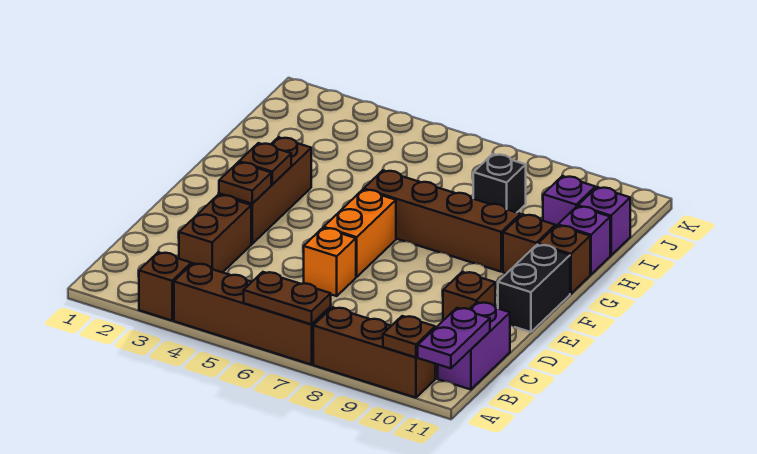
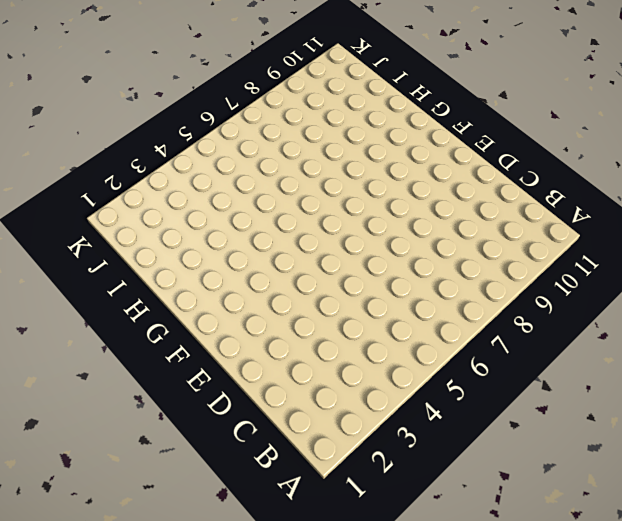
none -> brown 1x1 brick [139,252,191,321]
none -> brown 1x4 brick [174,263,331,365]
none -> brown 1x3 brick [313,307,435,398]

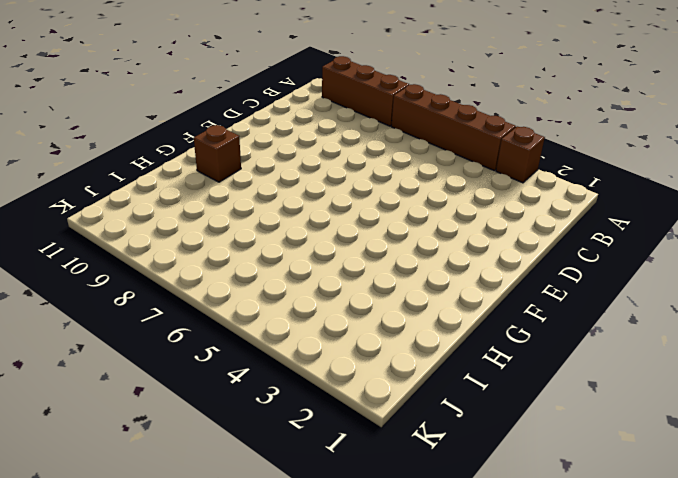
none -> purple 1x2 brick [438,302,510,390]
none -> brown 1x2 brick [179,195,251,273]
none -> orange 1x1 brick [304,228,356,296]

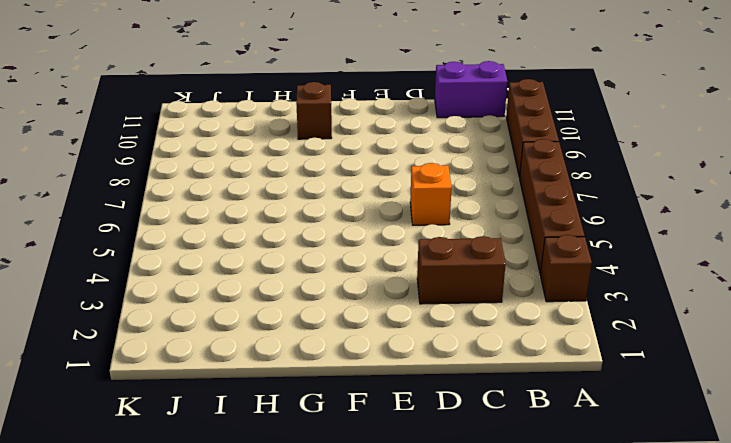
none -> brown 1x1 brick [443,272,495,320]
none -> brown 1x3 brick [219,137,311,244]
none -> orange 1x2 brick [324,190,396,277]

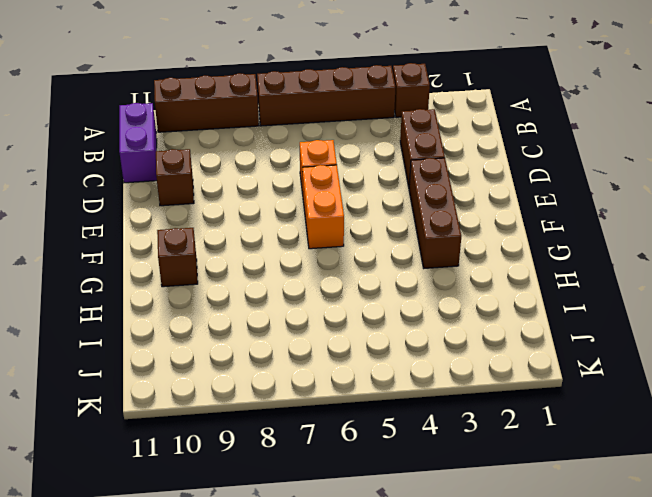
none -> black 1x2 brick [498,245,570,332]
none -> brown 1x4 brick [364,170,520,272]
none -> brown 1x1 brick [538,225,590,294]

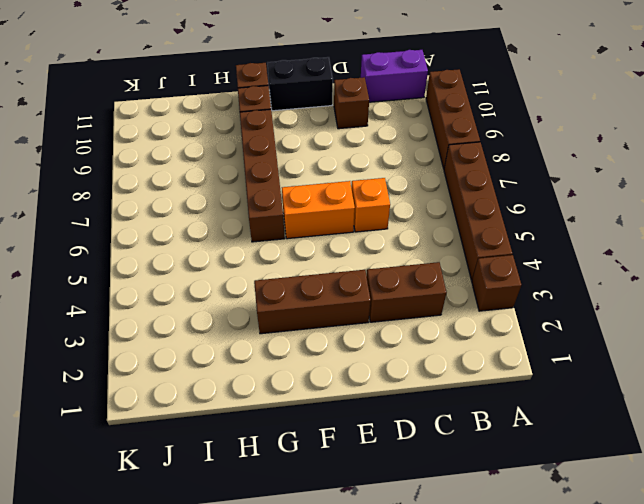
none -> purple 1x1 brick [558,206,610,275]
none -> black 1x1 brick [473,154,526,212]
none -> purple 1x1 brick [543,176,595,227]

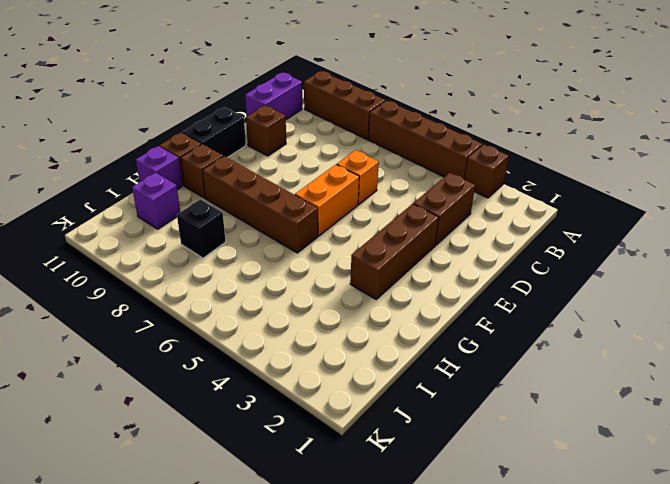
none -> purple 1x1 brick [578,187,630,255]
none -> brown 1x2 plate [244,272,331,325]
none -> brown 1x1 plate [383,316,435,357]

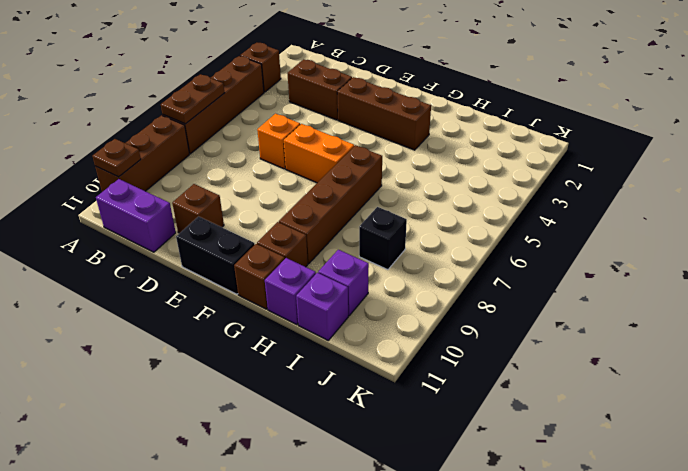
none -> purple 1x2 plate [417,308,490,368]
none -> brown 1x1 plate [219,162,271,204]
none -> brown 1x1 plate [239,143,291,184]

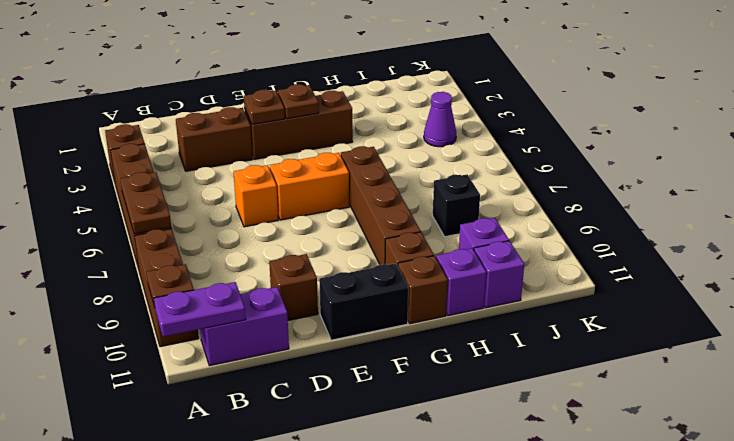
purple 1x1 cone [424,92,456,147] -> none

